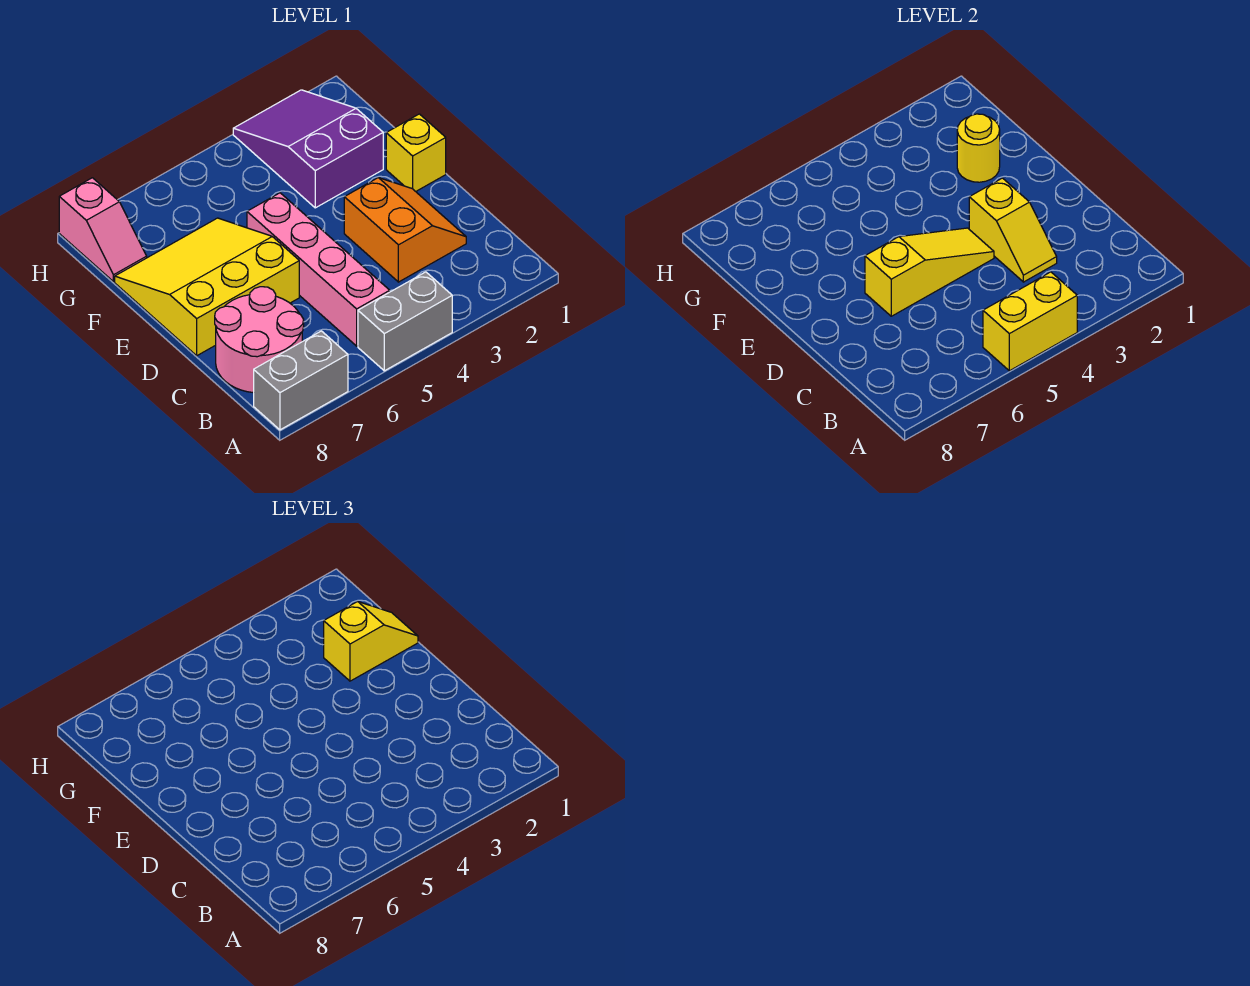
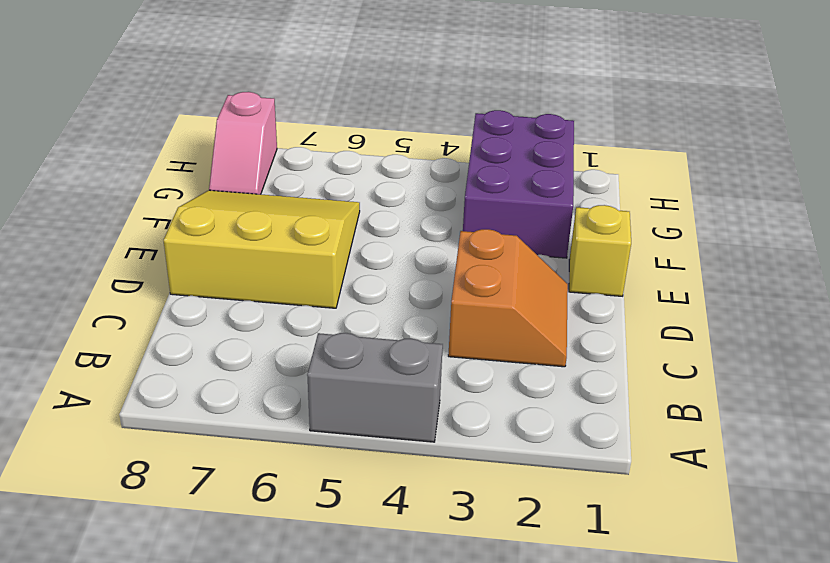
purple 2x3 brick [463,110,574,258] -> purple 2x3 slope [233,90,383,208]
none -> grey 1x2 brick [254,331,348,430]
none -> pink 1x4 brick [247,193,390,346]
none -> pink 2x2 round brick [215,287,304,393]

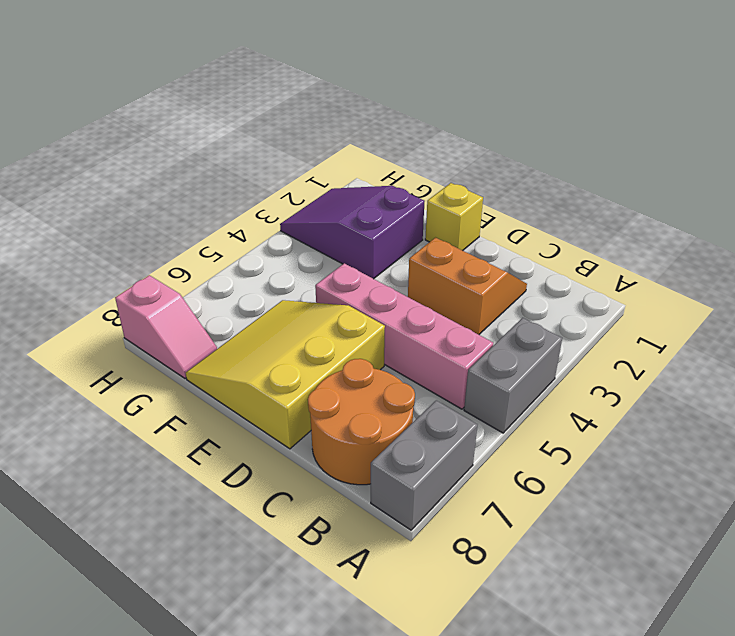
orange 2x2 round brick [308,359,415,485] -> pink 2x2 round brick [215,287,304,393]
none -> yellow 1x2 brick [983,272,1077,371]
none -> yellow 1x2 slope [969,178,1057,282]
none -> yellow 1x3 slope [865,228,994,316]

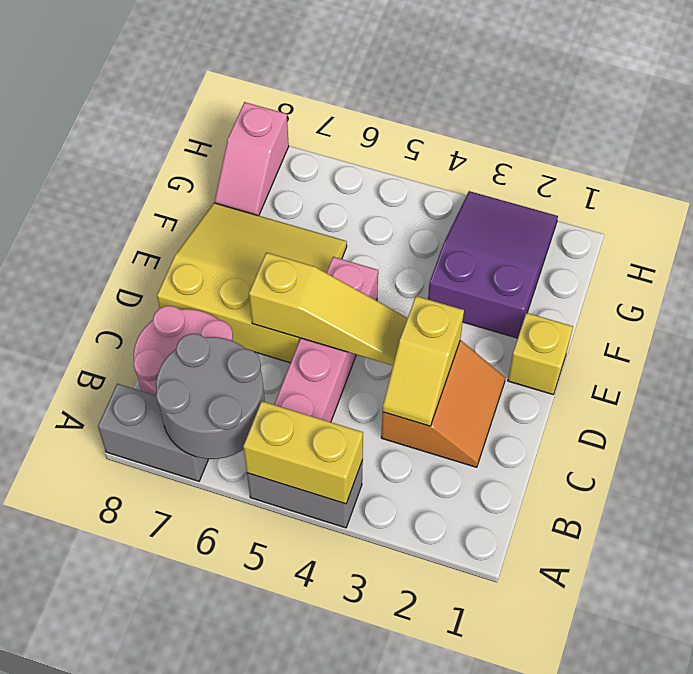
grey 2x2 round brick [156,334,265,459] -> none
none -> yellow 1x1 round brick [957,114,1000,182]
none -> yellow 1x2 slope [324,601,418,681]

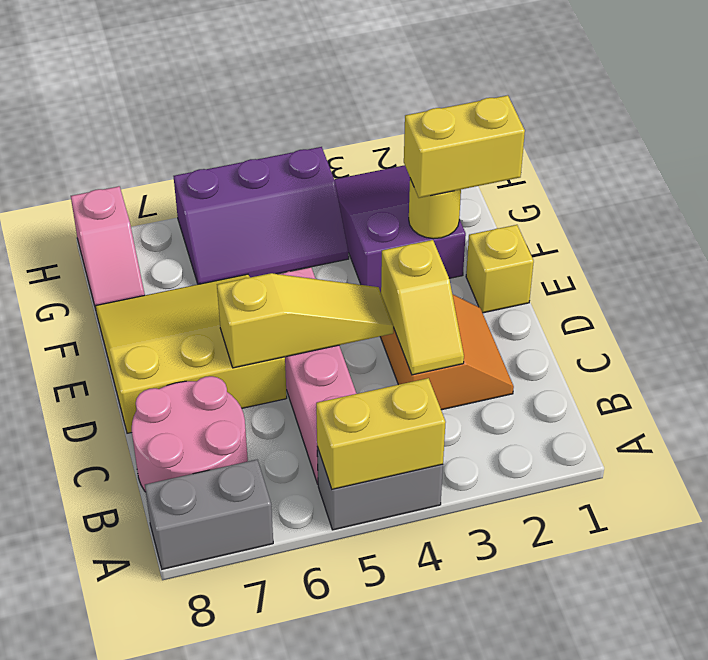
yellow 1x2 brick [404,95,525,198] -> yellow 1x2 slope [324,601,418,681]
purple 2x3 slope [174,147,349,284] -> none

